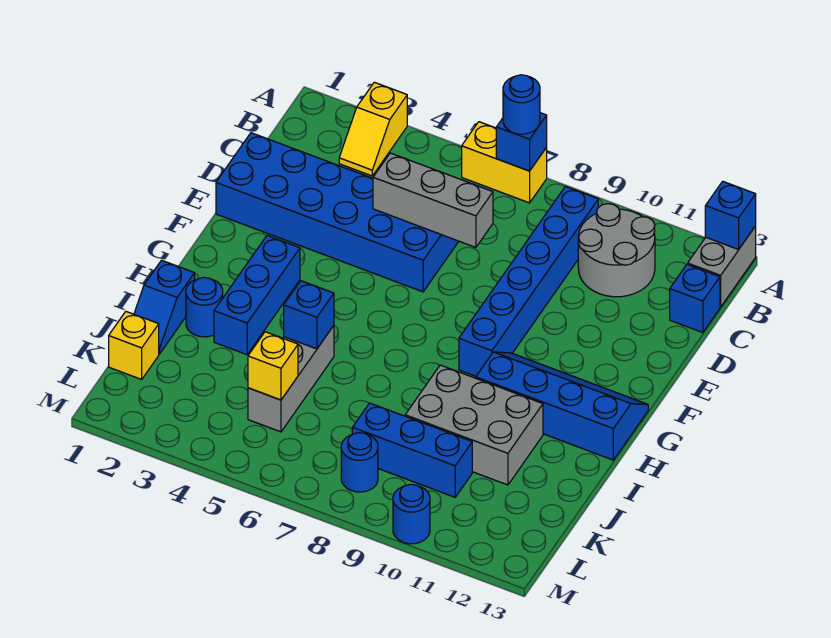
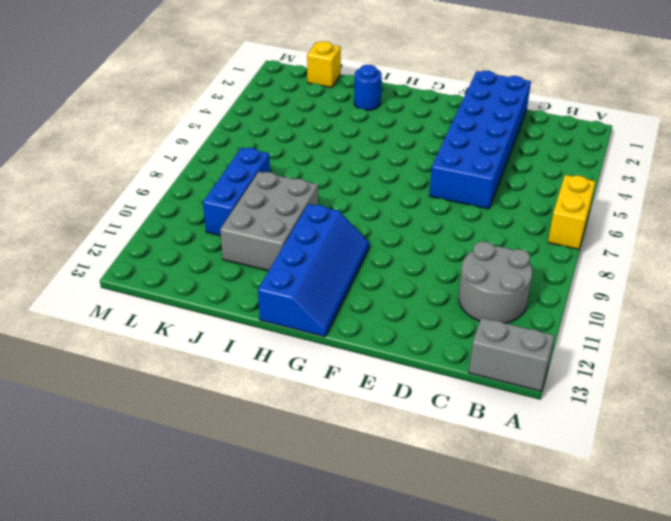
none -> yellow 1x2 slope [339,82,407,176]
none -> blue 1x6 brick [459,187,598,376]
none -> blue 1x1 brick [670,264,720,333]

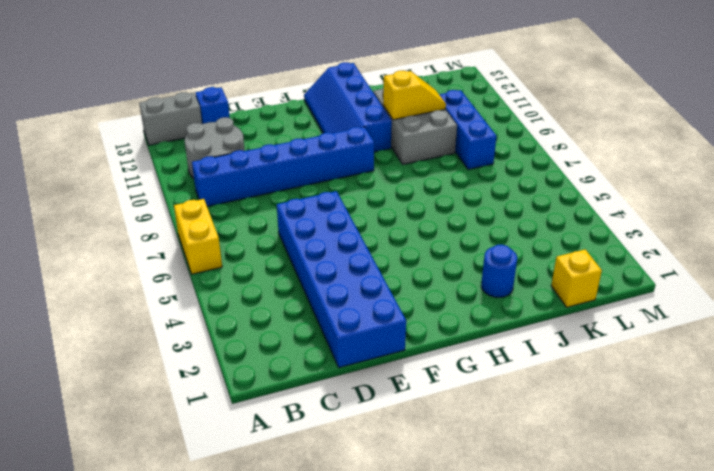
yellow 1x2 slope [383,71,446,120] -> yellow 1x2 slope moved to [339,82,407,176]
none -> blue 1x3 brick [214,236,300,355]
none -> blue 1x2 slope [134,260,195,354]
none -> grey 1x3 brick [248,325,334,432]

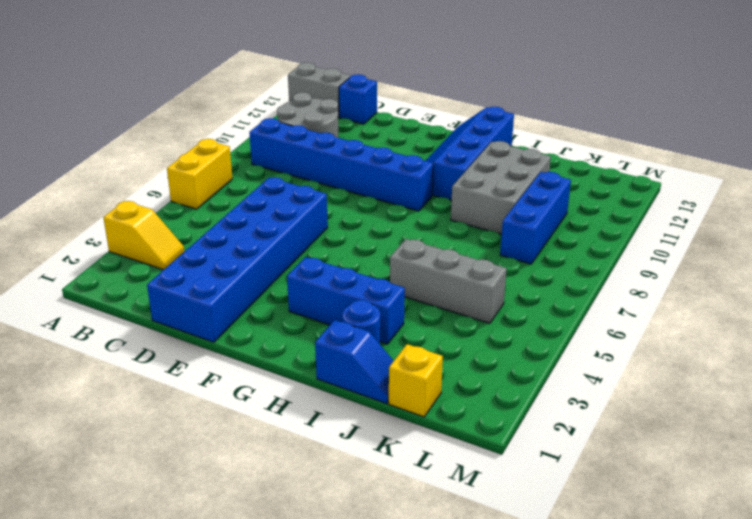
none -> blue 1x1 round brick [341,433,378,492]
none -> blue 1x1 round brick [393,484,430,544]
none -> blue 1x1 brick [496,113,547,171]

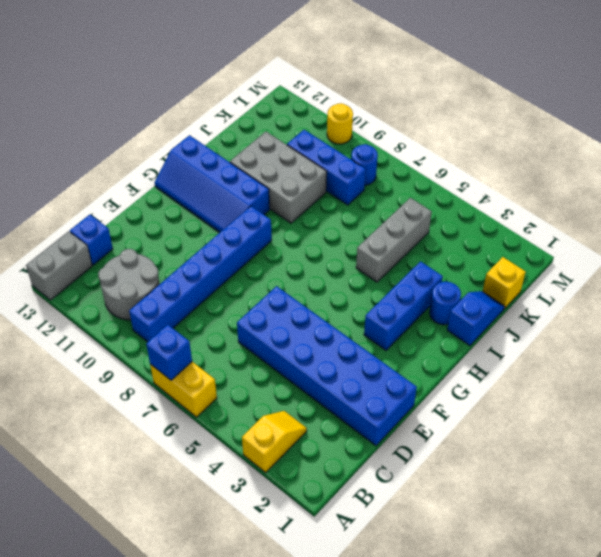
yellow 1x1 round brick [327,103,353,144] -> blue 1x1 round brick [393,484,430,544]
none -> blue 1x1 brick [705,181,756,249]
none -> grey 1x3 brick [373,153,493,247]
none -> blue 1x1 brick [284,281,334,349]

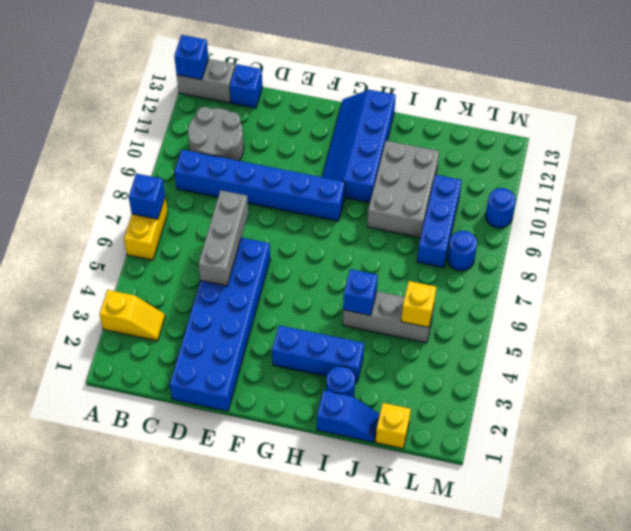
none -> blue 1x1 round brick [503,75,540,134]

